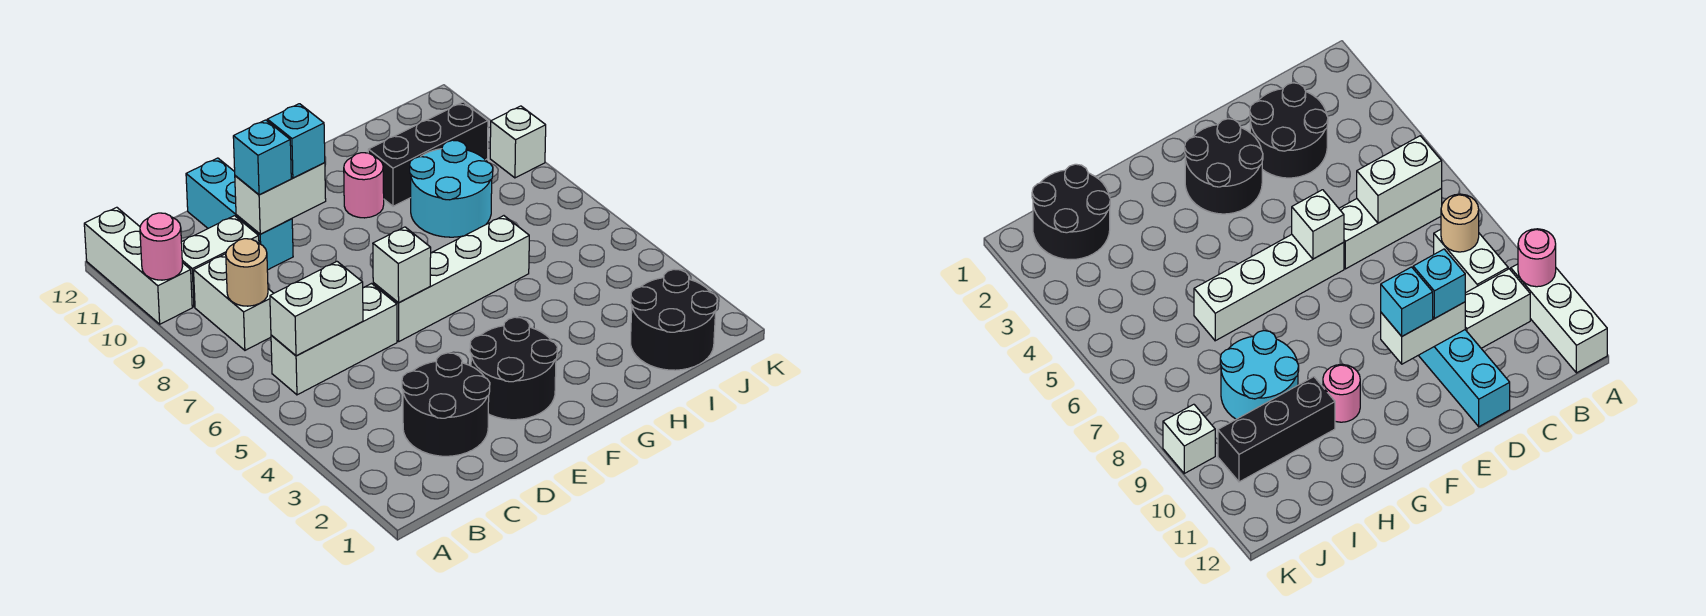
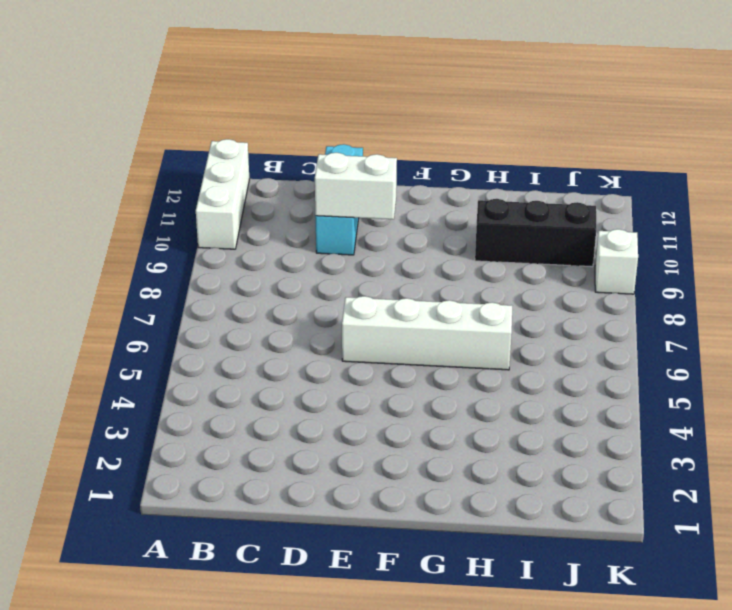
none -> white 1x3 brick [271,284,397,395]
none -> white 1x2 brick [194,254,274,350]
none -> white 1x2 brick [181,216,259,307]

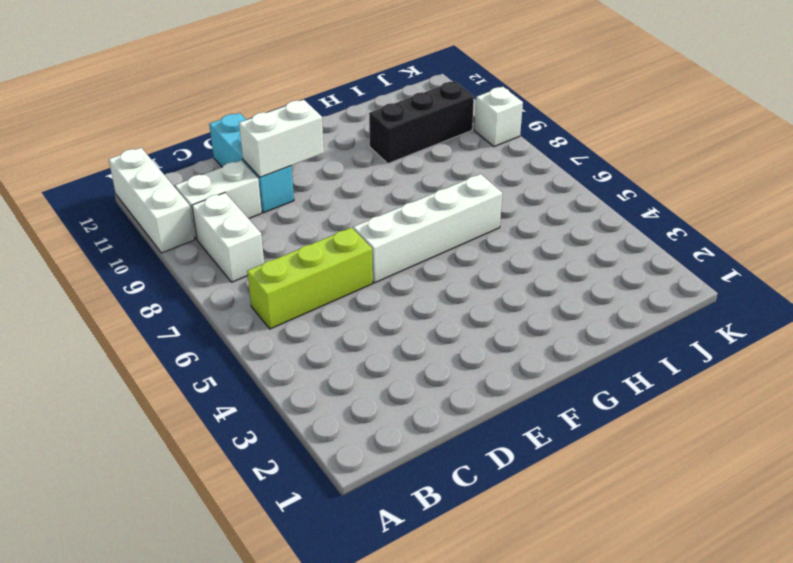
lime 1x3 brick [247,228,373,329] -> white 1x3 brick [271,284,397,395]
none -> black 2x2 round brick [402,353,490,456]
none -> black 2x2 round brick [470,317,557,420]
none -> pink 1x1 round brick [344,153,384,218]

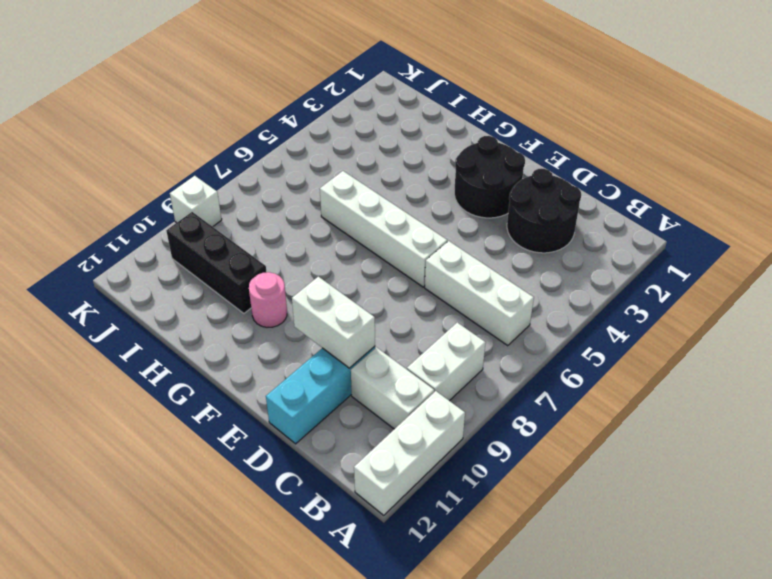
none -> cyan 2x2 round brick [410,140,493,237]
none -> black 2x2 round brick [631,269,717,370]
none -> pink 1x1 round brick [140,213,183,280]

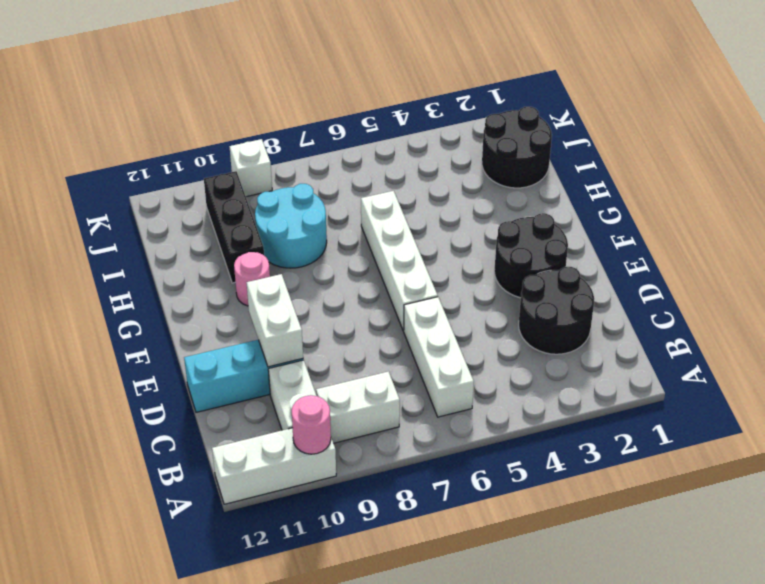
none -> white 1x2 brick [270,262,363,356]
none -> tan 1x1 round brick [226,239,268,306]
none -> white 1x1 brick [373,227,431,303]

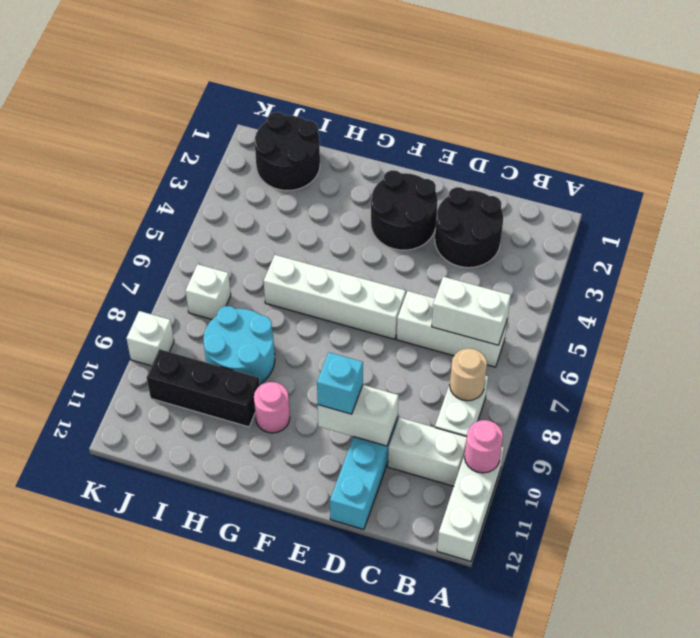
white 1x1 brick [186,264,231,319] -> white 1x1 brick moved to [373,227,431,303]
none -> cyan 1x1 brick [233,120,291,195]

